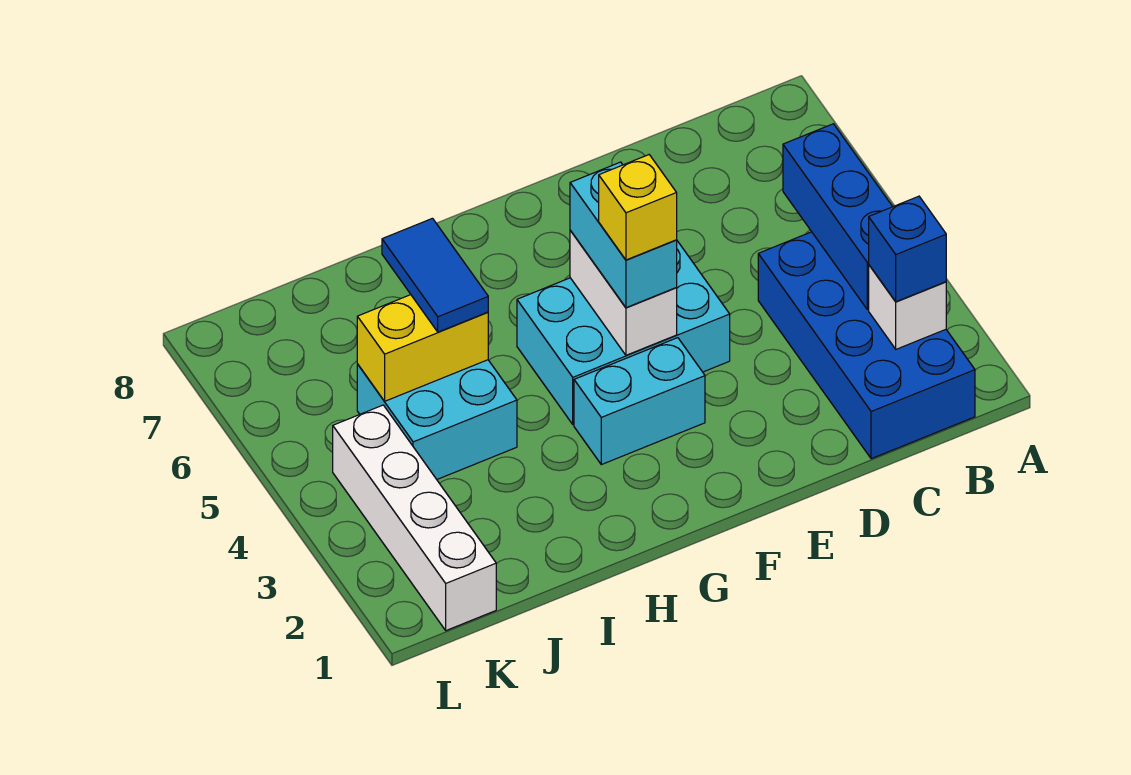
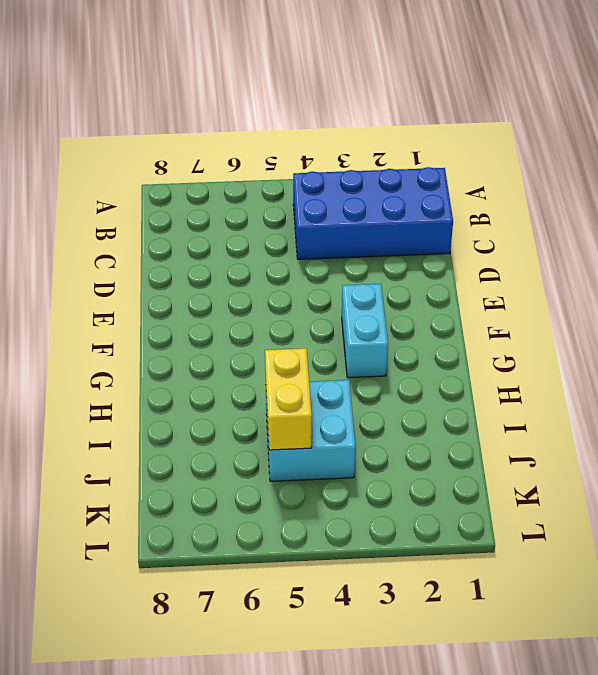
none -> cyan 2x3 brick [517,241,730,424]
none -> white 1x4 brick [333,405,496,631]
none -> white 1x1 brick [869,265,946,349]

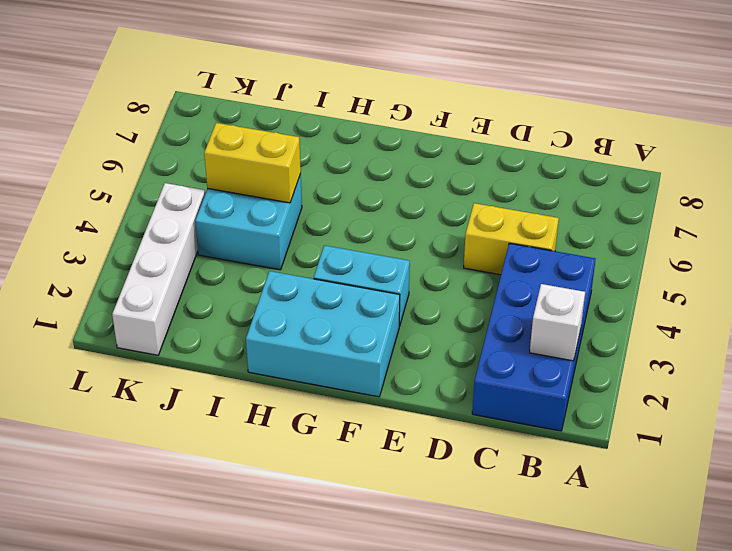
yellow 1x2 brick [464,203,559,275] -> none
cyan 2x3 brick [246,271,400,397] -> cyan 2x3 brick moved to [517,241,730,424]
none -> blue 1x3 brick [783,124,893,309]
none -> white 1x2 brick [570,231,677,355]
none -> blue 1x1 brick [869,196,946,302]

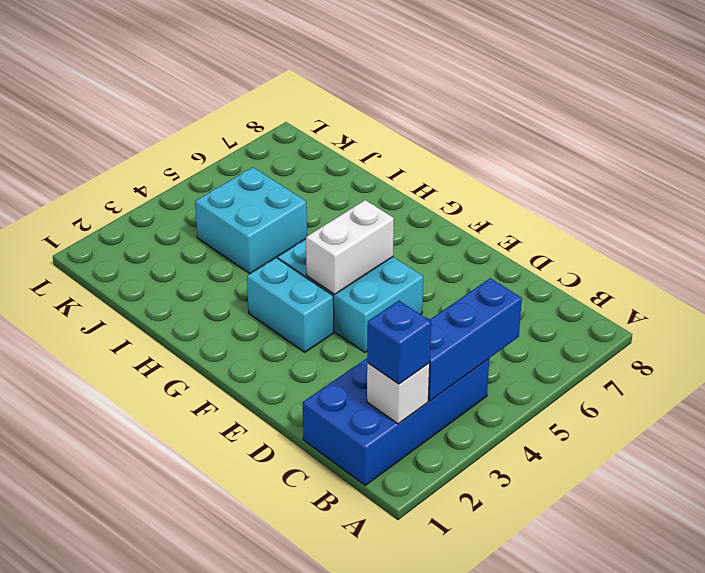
none -> white 1x4 brick [333,405,496,631]
none -> yellow 1x2 brick [357,295,488,401]
none -> cyan 1x2 brick [570,162,677,308]

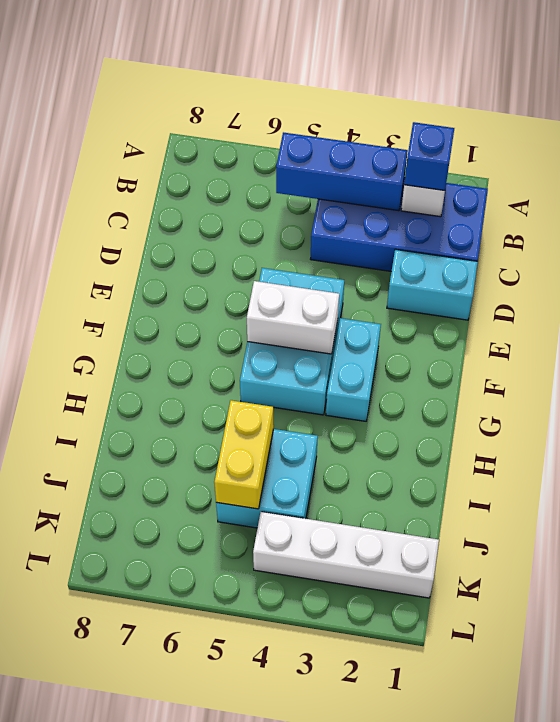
cyan 1x2 brick [387,249,478,320] -> cyan 1x2 brick moved to [570,162,677,308]
none -> blue 1x2 tile [382,218,488,332]
none -> yellow 1x1 brick [599,155,677,260]

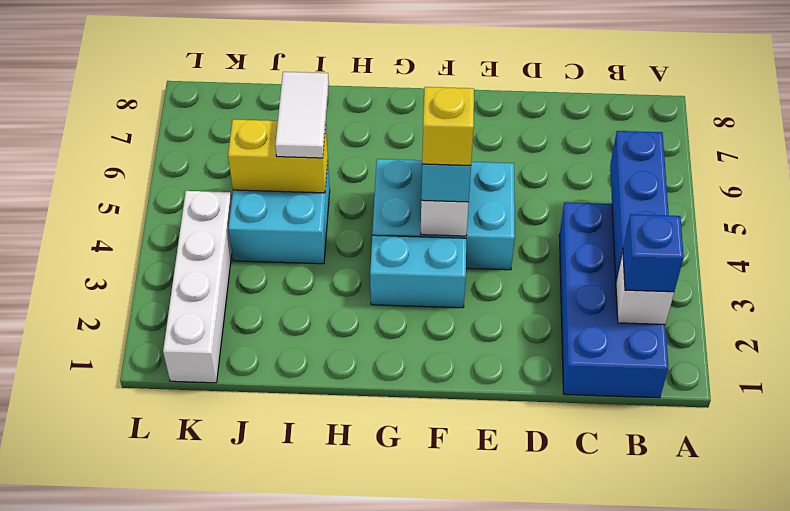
white 1x2 tile [275,72,329,158] -> blue 1x2 tile [382,218,488,332]

